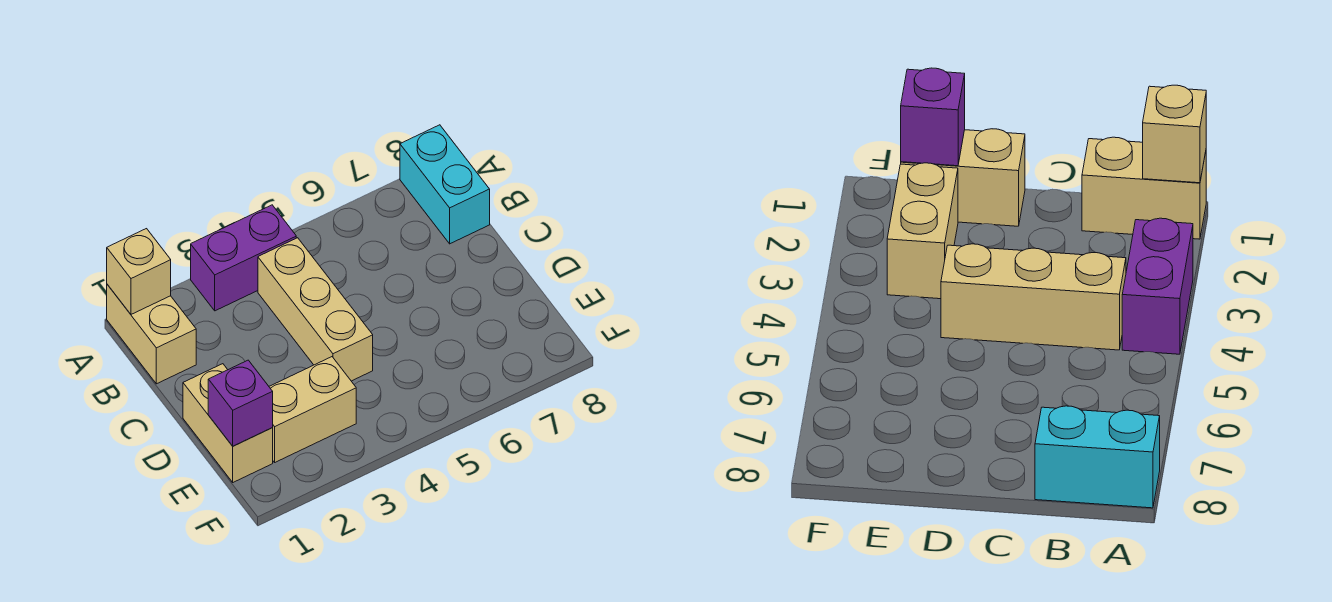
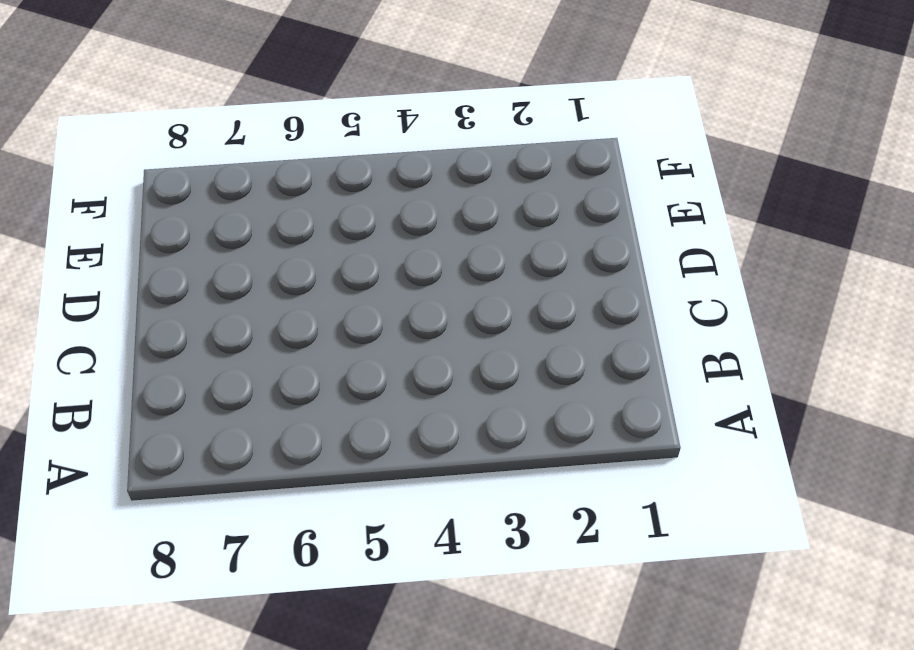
none -> tan 1x2 brick [107,284,196,384]
none -> purple 1x2 brick [191,205,296,311]

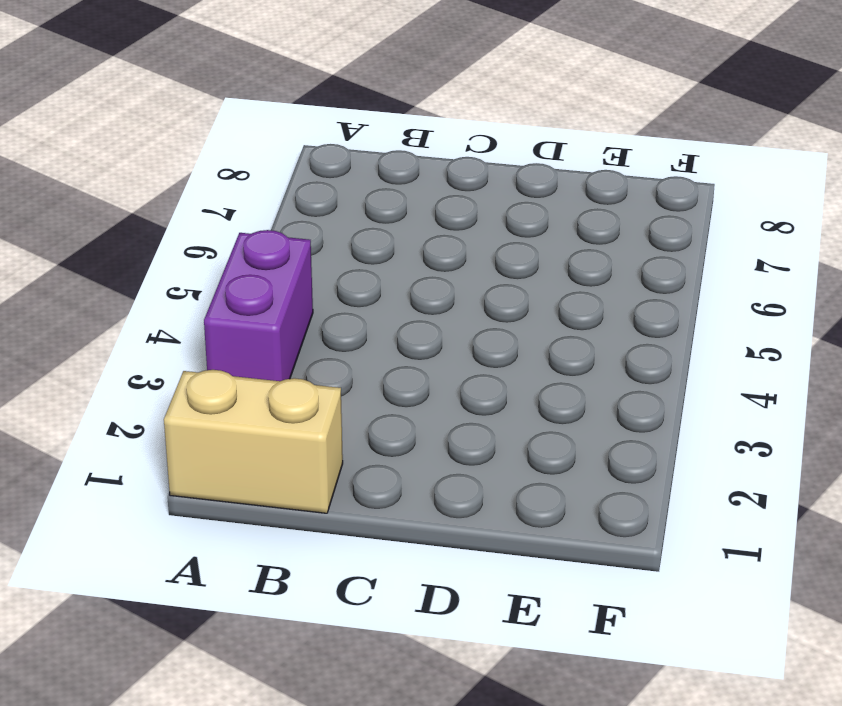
none -> cyan 1x2 brick [400,125,490,244]
none -> tan 1x3 brick [258,238,373,381]

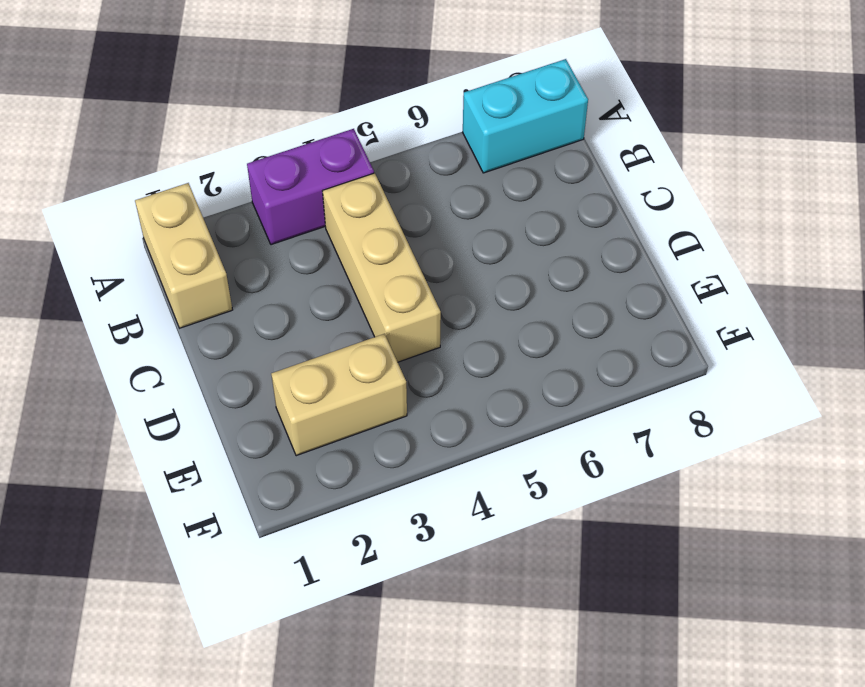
cyan 1x2 brick [463,59,588,173] -> cyan 1x2 brick turned to [400,125,490,244]
none -> tan 1x2 brick [183,364,273,482]
none -> tan 1x1 brick [107,229,171,314]

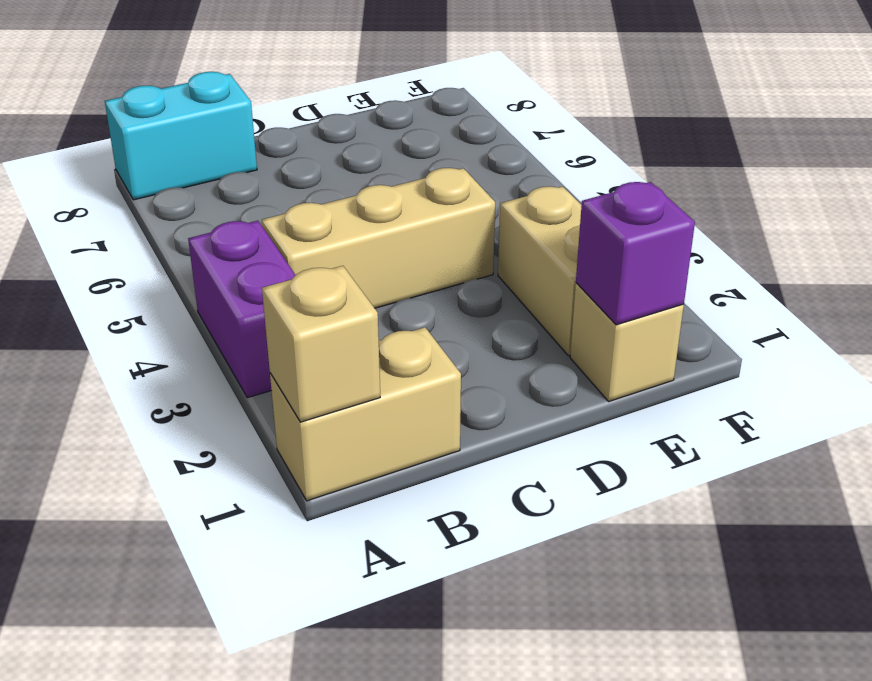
tan 1x1 brick [570,283,684,401] -> tan 1x2 brick [183,364,273,482]

